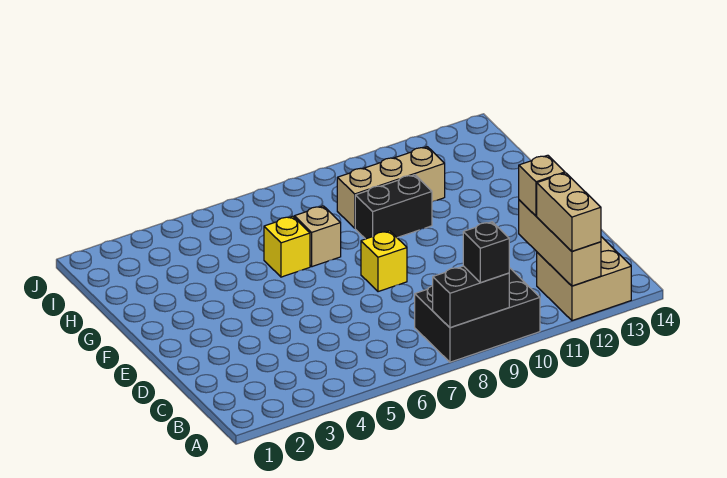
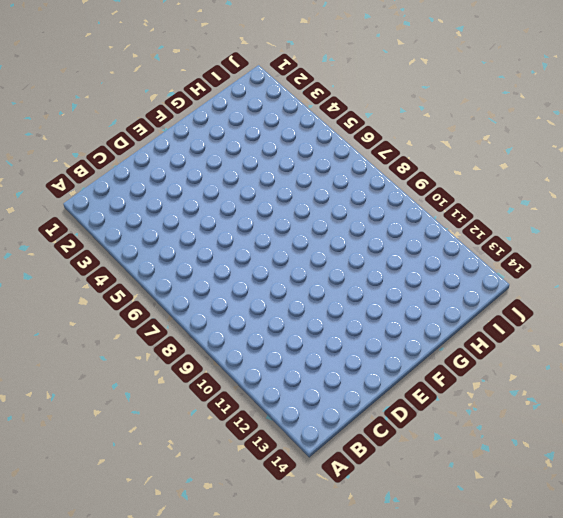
none -> black 2x3 brick [415,268,540,362]
none -> tan 2x2 brick [537,237,631,321]
none -> yellow 1x1 brick [361,231,407,292]

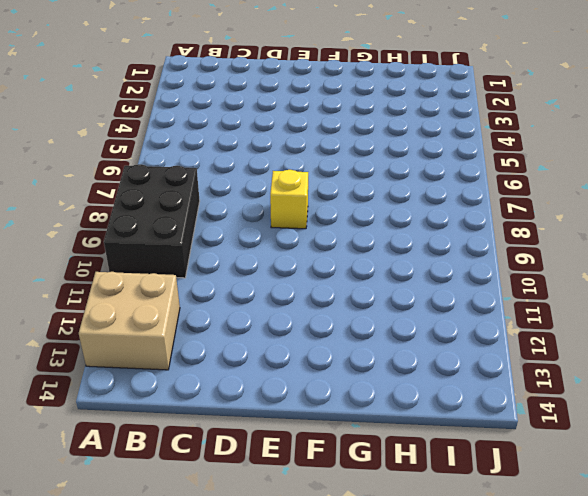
none -> yellow 1x1 brick [264,216,310,277]
none -> tan 1x1 brick [294,206,341,267]
none -> black 1x2 brick [355,175,432,239]

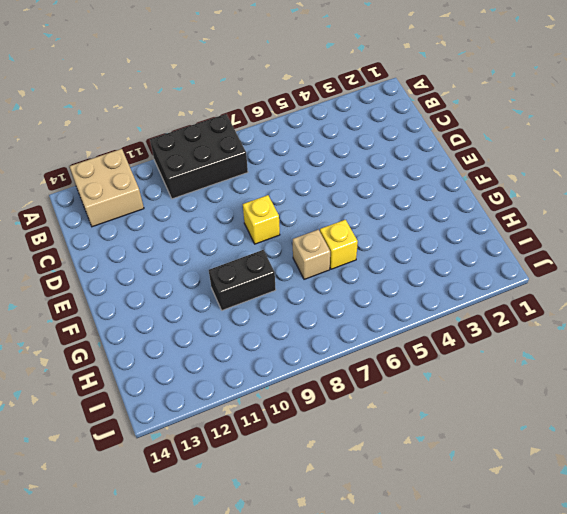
none -> tan 1x3 brick [337,147,445,228]
none -> black 1x2 brick [433,266,509,328]
none -> tan 1x3 brick [519,200,601,286]

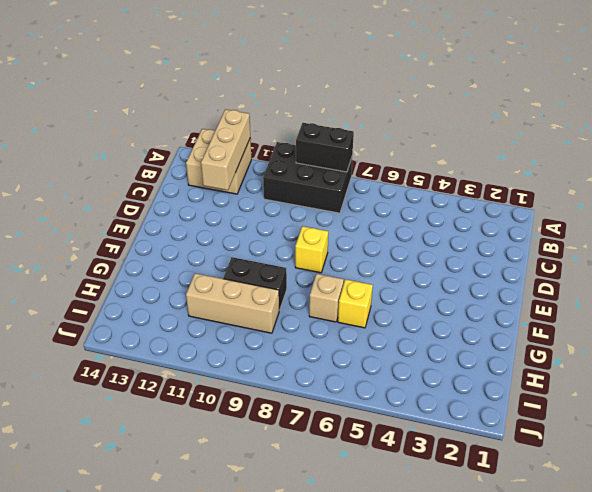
none -> black 1x1 brick [463,222,509,283]
none -> tan 1x2 brick [537,173,601,251]
none -> tan 1x1 brick [519,155,565,216]

